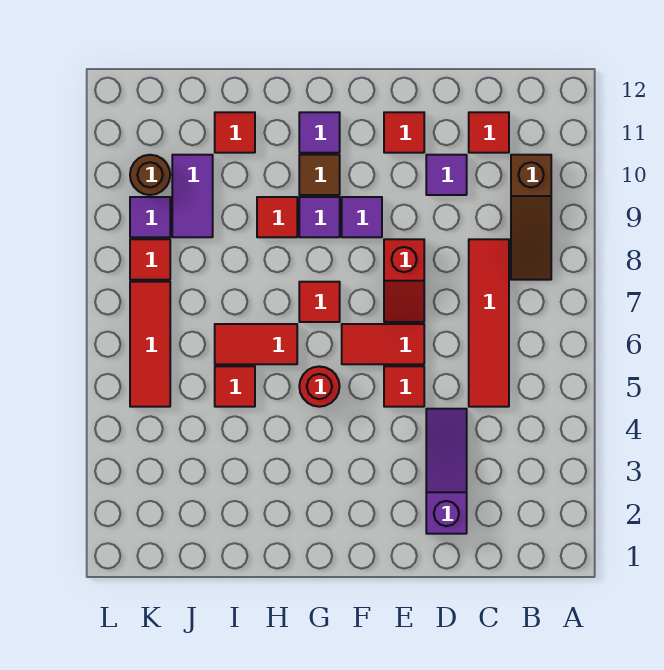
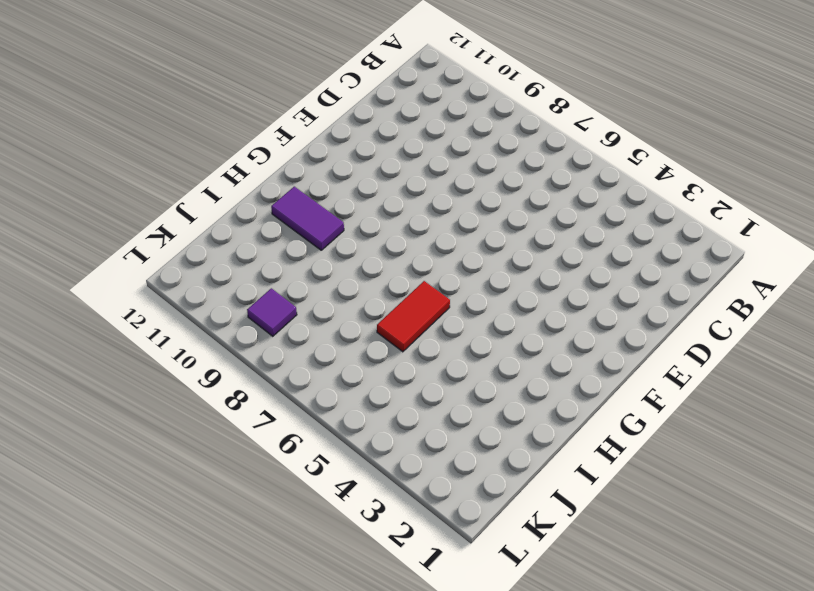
purple 1x2 tile [271,187,344,250] -> purple 1x2 tile moved to [172,155,213,237]
none -> brown 1x3 slope [511,155,551,280]
none -> red 1x4 tile [469,239,509,407]
none -> red 1x1 tile [469,112,509,153]

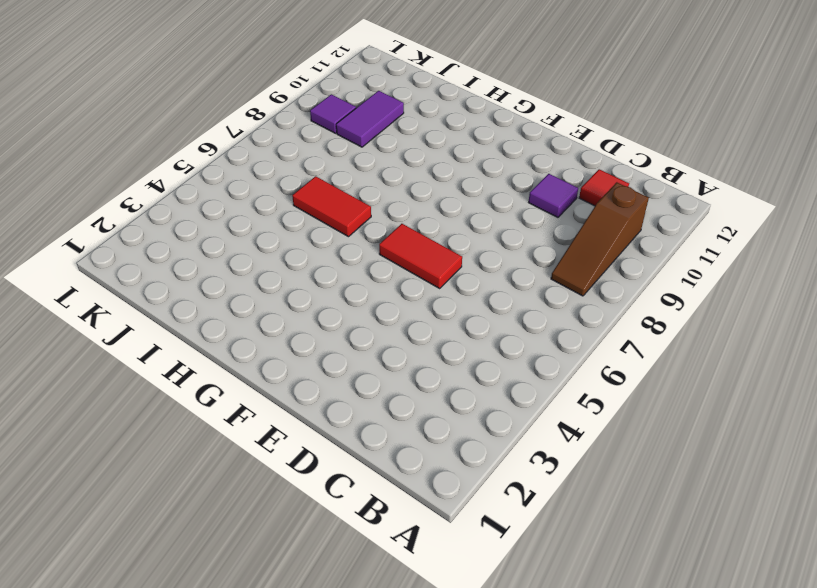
none -> red 1x4 tile [469,239,509,407]
none -> purple 1x3 slope [426,409,467,534]
none -> red 1x1 tile [384,366,424,407]

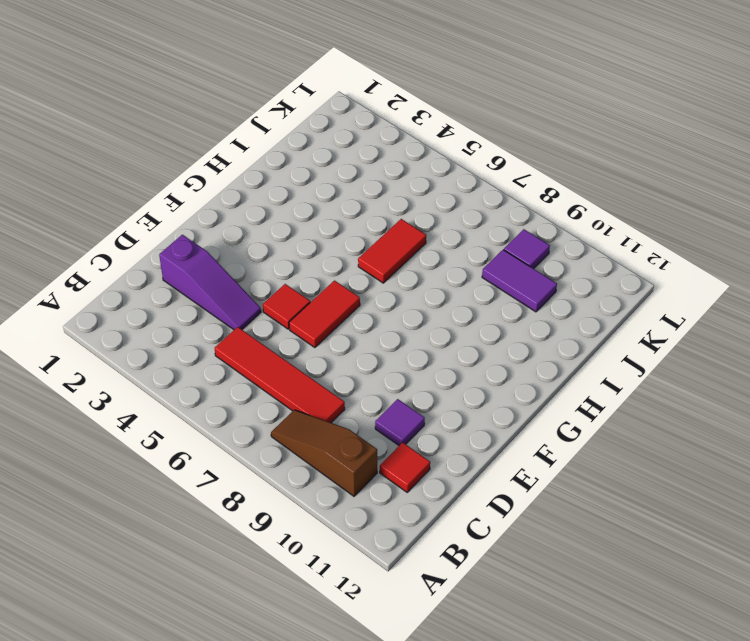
none -> red 1x2 slope [384,239,424,322]
none -> red 1x1 tile [384,112,424,153]
none -> purple 1x1 tile [342,197,382,237]

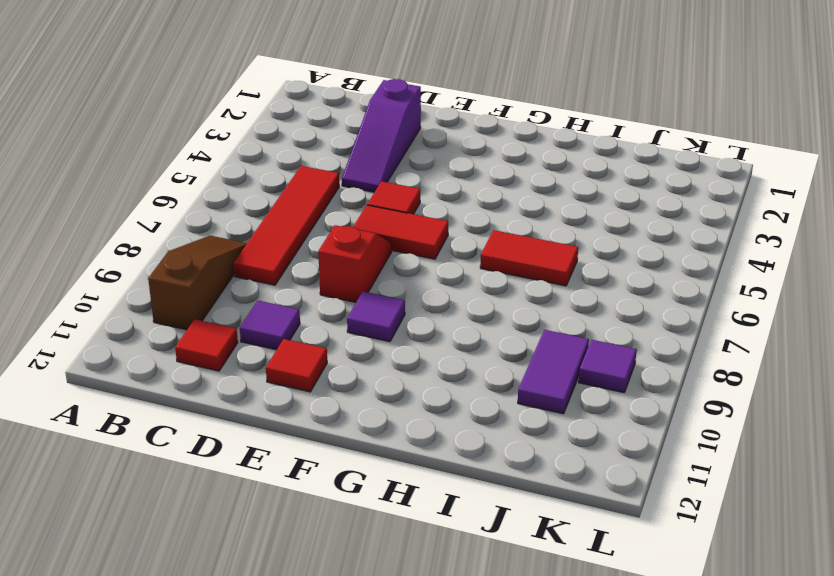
none -> red 1x1 round brick [299,366,340,407]
none -> red 1x1 tile [299,282,340,322]
none -> purple 1x1 tile [299,197,340,237]

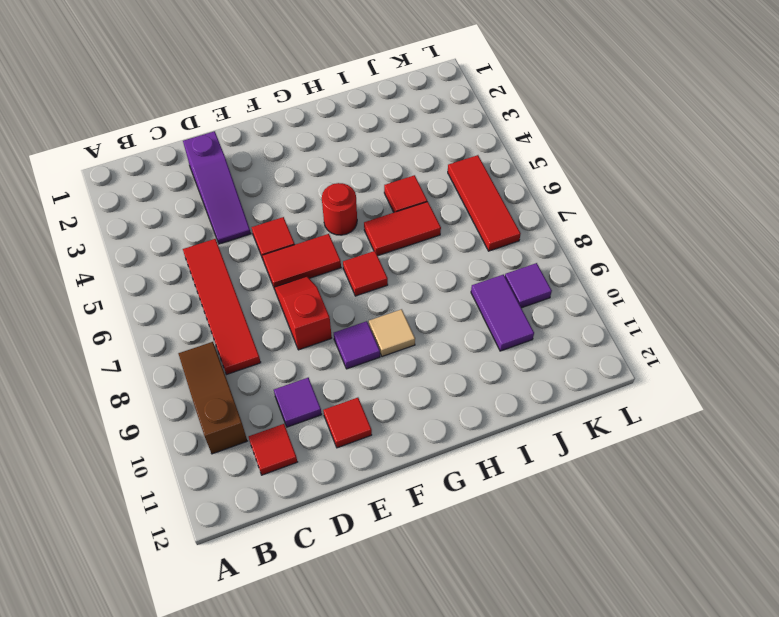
tan 1x1 tile [369,309,415,357] -> purple 1x1 tile [299,197,340,237]
none -> brown 1x1 tile [299,155,340,195]
none -> purple 1x1 tile [299,112,340,153]
none -> red 1x1 tile [257,197,297,237]

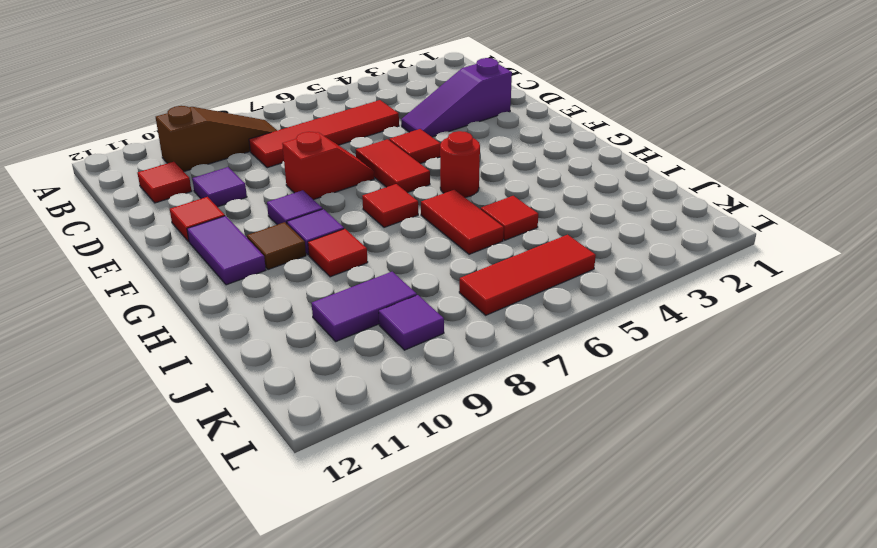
purple 1x2 tile [187,216,266,285] -> purple 1x1 tile [299,112,340,153]
none -> red 1x1 tile [215,112,255,153]
none -> red 1x1 tile [130,239,170,280]
none -> brown 1x1 round brick [130,155,170,195]

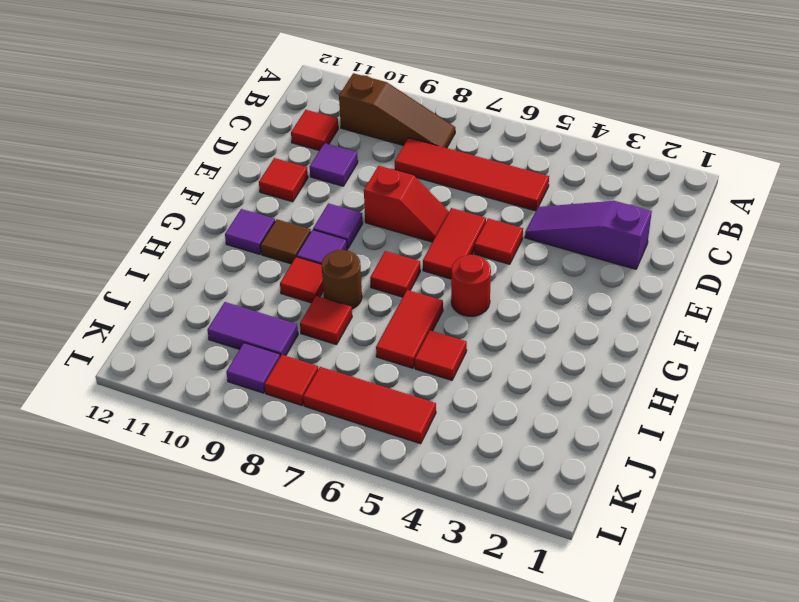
brown 1x1 round brick [322,250,362,309] -> brown 1x1 round brick moved to [130,155,170,195]
red 1x1 tile [300,296,352,345] -> red 1x1 tile moved to [215,112,255,153]

